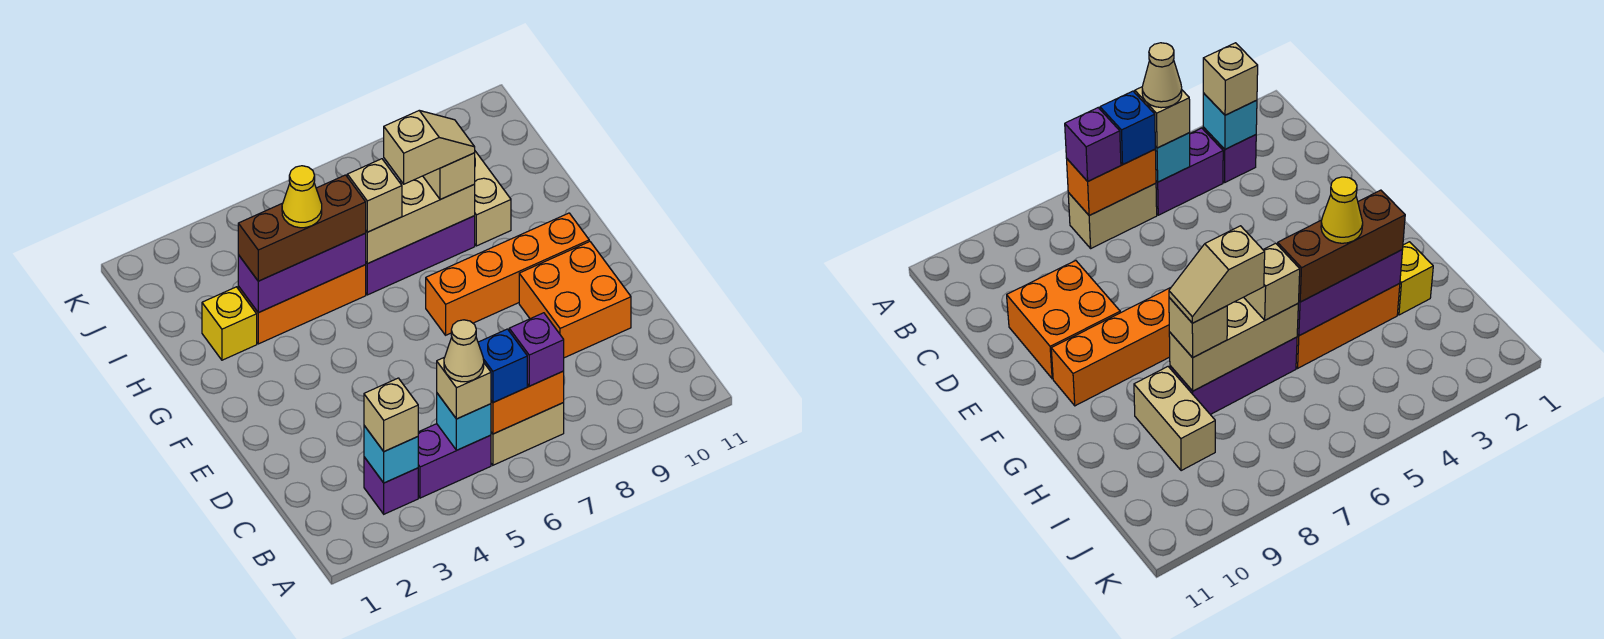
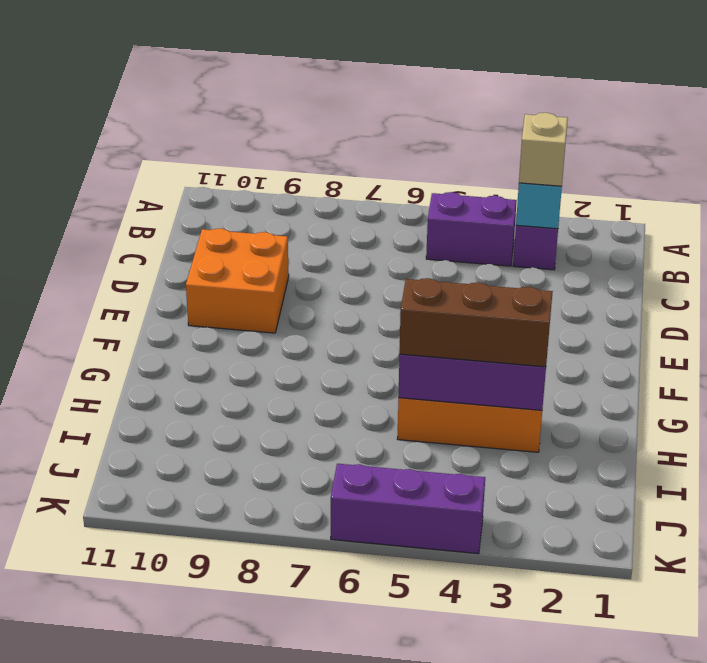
purple 1x3 brick [331,464,485,554] -> purple 1x3 brick moved to [366,216,475,295]
none -> tan 1x2 brick [491,403,564,465]
none -> orange 1x4 brick [426,213,589,335]
none -> yellow 1x1 brick [202,287,257,360]

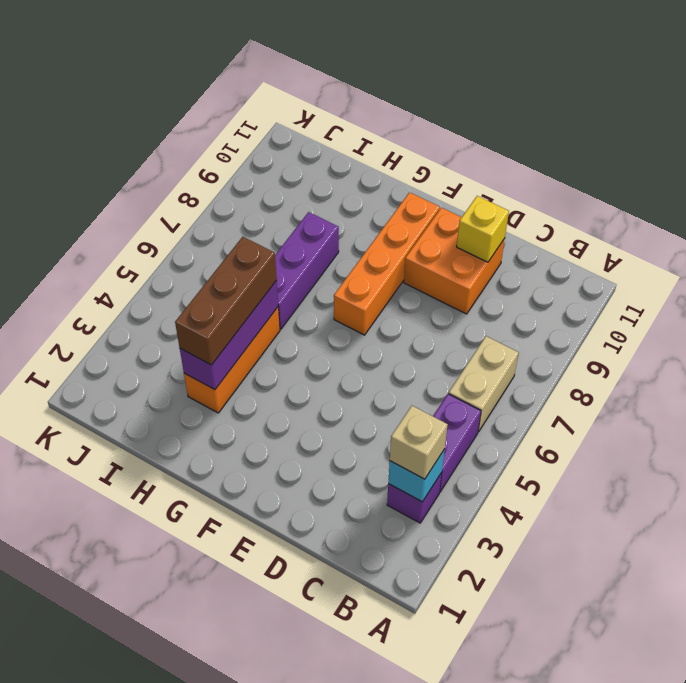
yellow 1x1 brick [457,196,509,262] -> yellow 1x1 brick moved to [202,287,257,360]
none -> tan 1x2 brick [475,151,511,246]
none -> cyan 1x1 brick [437,393,491,450]
none -> orange 1x2 brick [491,371,564,434]

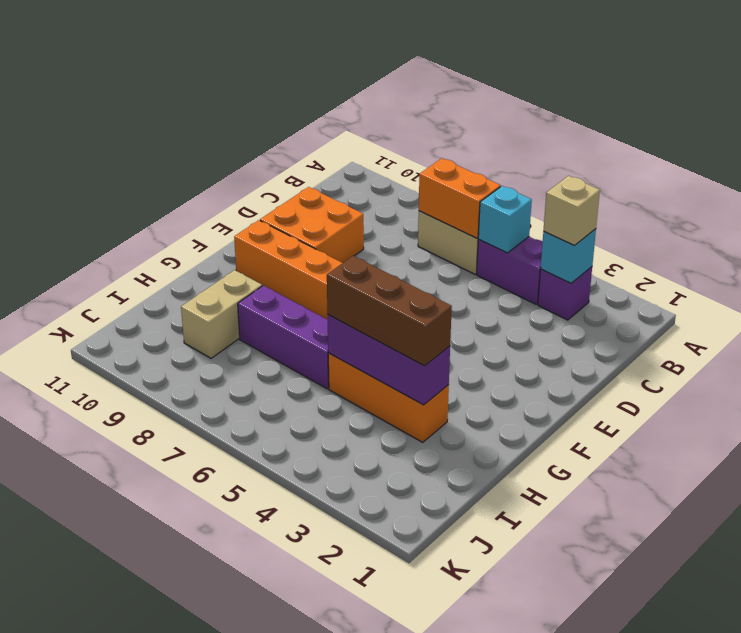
none -> yellow 1x1 brick [202,287,257,360]
none -> tan 1x3 brick [365,176,475,264]
none -> tan 1x1 brick [437,358,491,419]

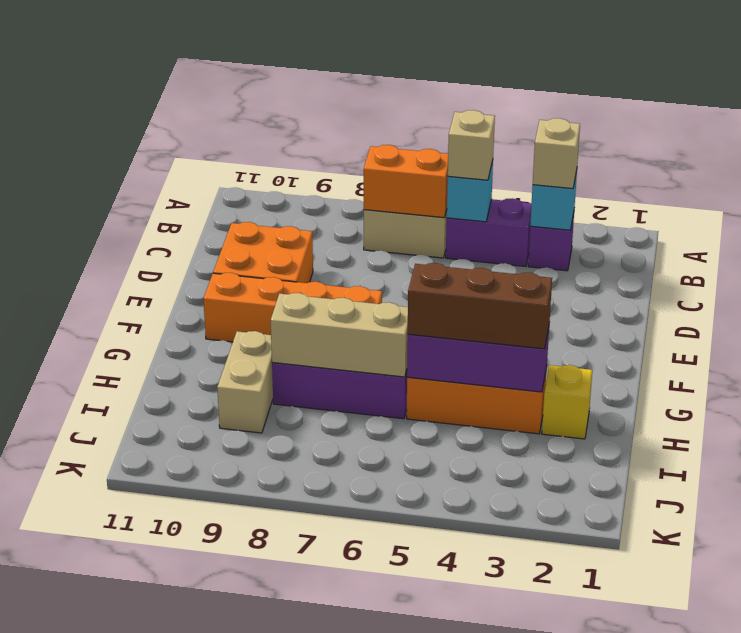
none -> blue 1x1 brick [478,329,527,403]
none -> purple 1x1 brick [509,313,564,386]
none -> tan 1x1 brick [347,159,402,232]

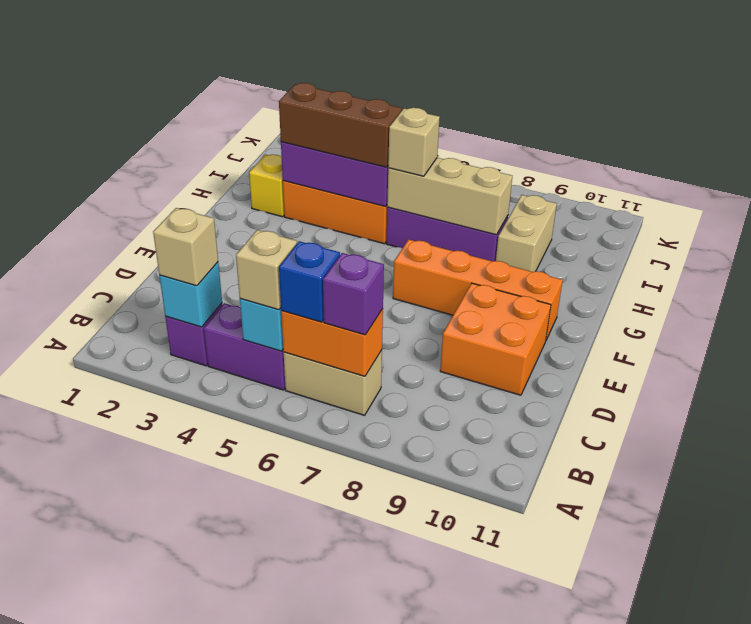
none -> tan 1x1 brick [423,153,475,200]
none -> tan 1x1 cone [444,320,484,382]
none -> yellow 1x1 cone [282,166,322,228]

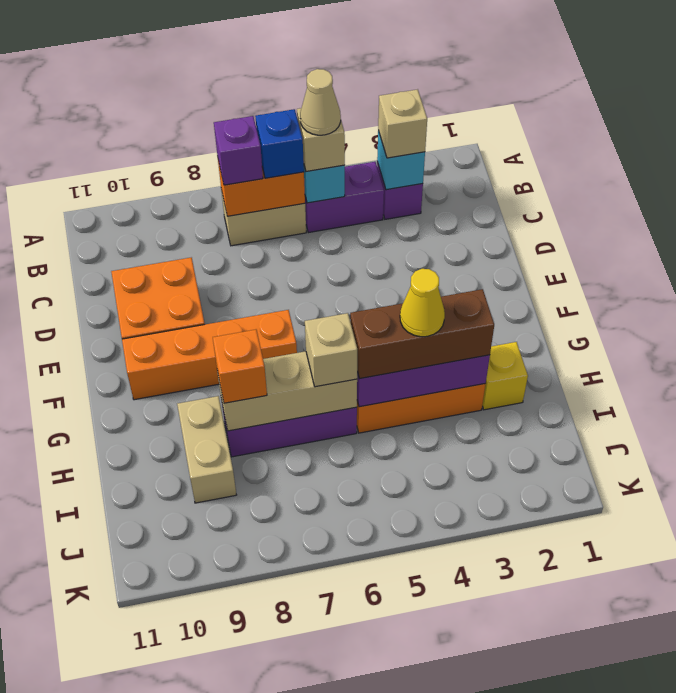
orange 1x1 brick [213,330,267,403] -> tan 1x1 brick [423,153,475,200]
none -> tan 1x2 slope [384,111,475,184]

